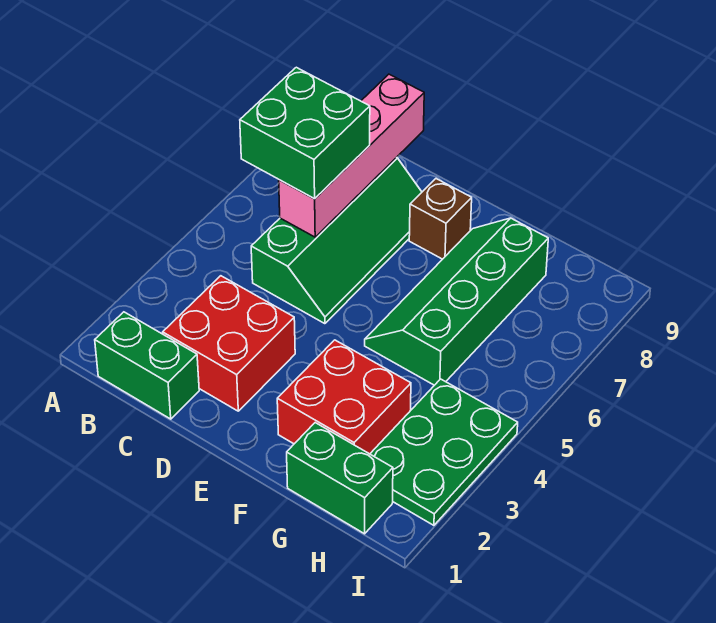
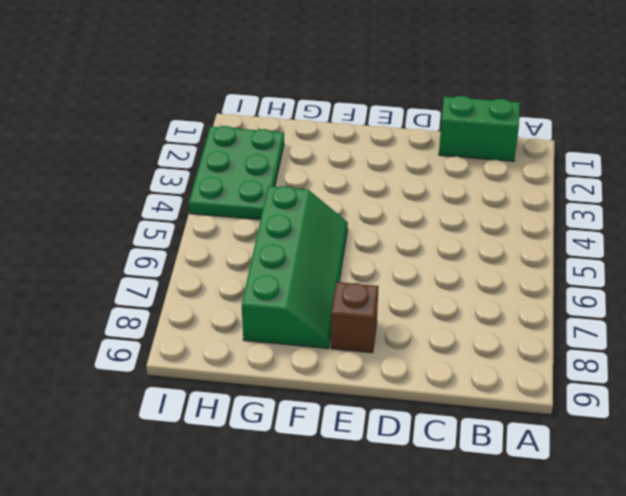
none -> red 2x2 brick [163,276,295,411]
none -> green 2x4 slope [251,157,422,324]

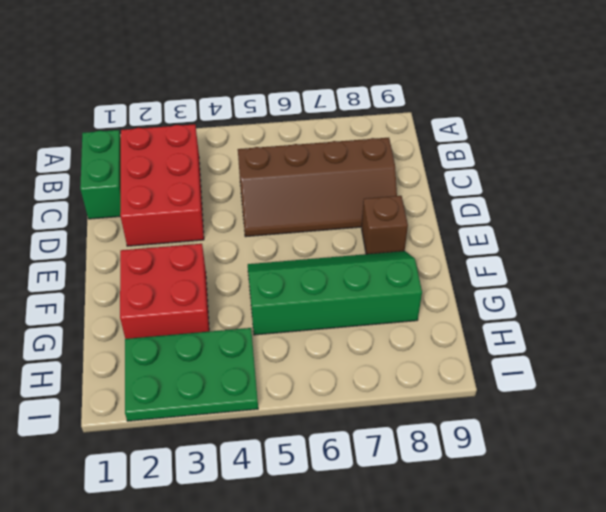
red 2x3 brick [120,124,204,246] -> red 2x2 brick [163,276,295,411]
brown 2x4 slope [238,138,397,237] -> green 2x4 slope [251,157,422,324]
none -> green 1x2 brick [287,423,393,534]
none -> pink 1x4 brick [279,74,424,237]

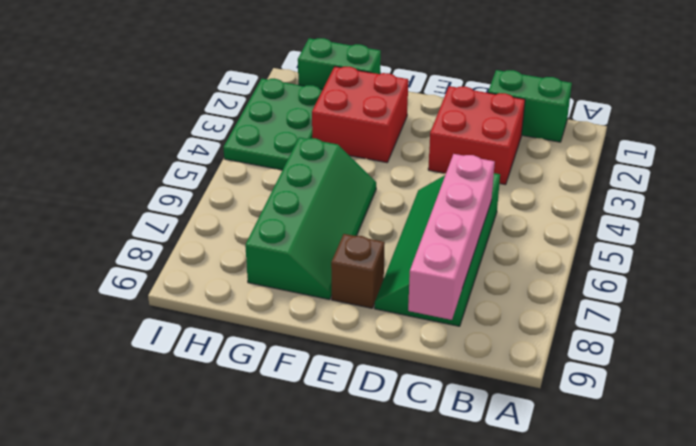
none -> green 2x2 brick [240,67,370,199]

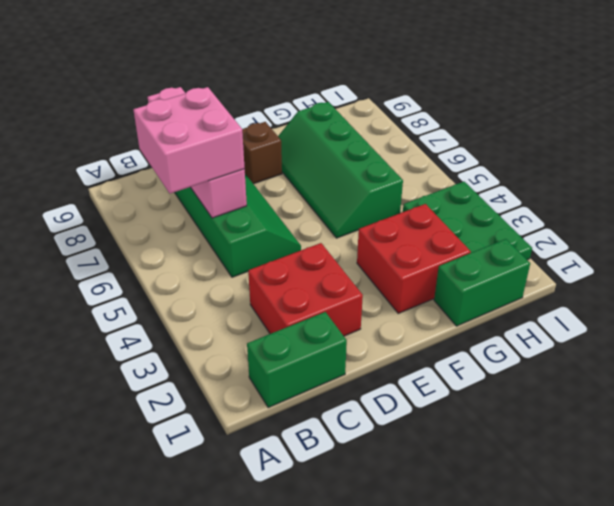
pink 2x2 brick [133,87,245,194] -> green 2x2 brick [240,67,370,199]

